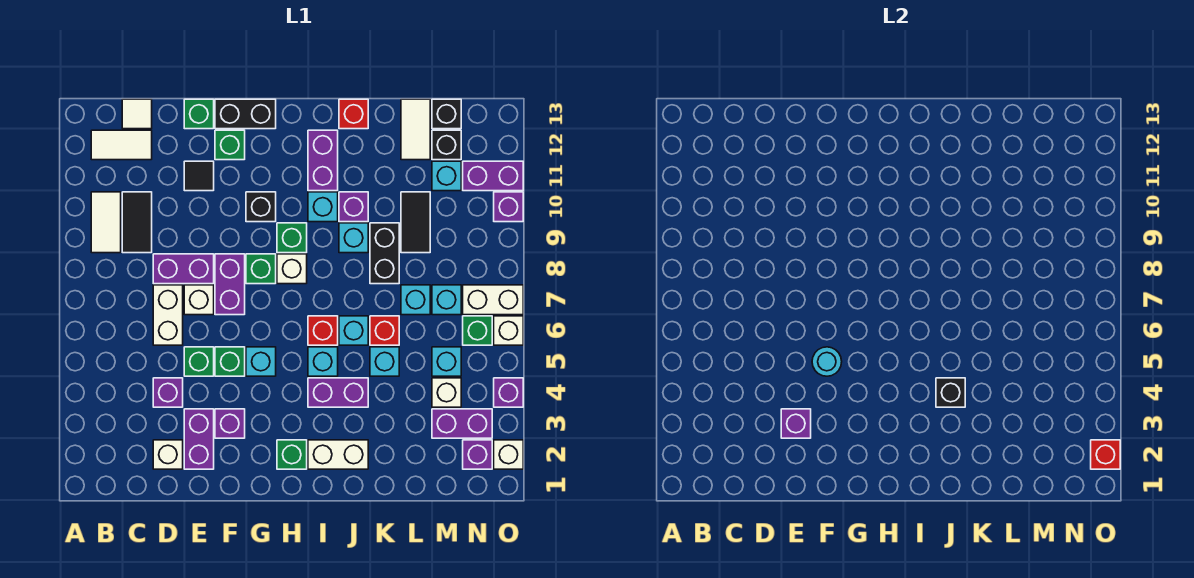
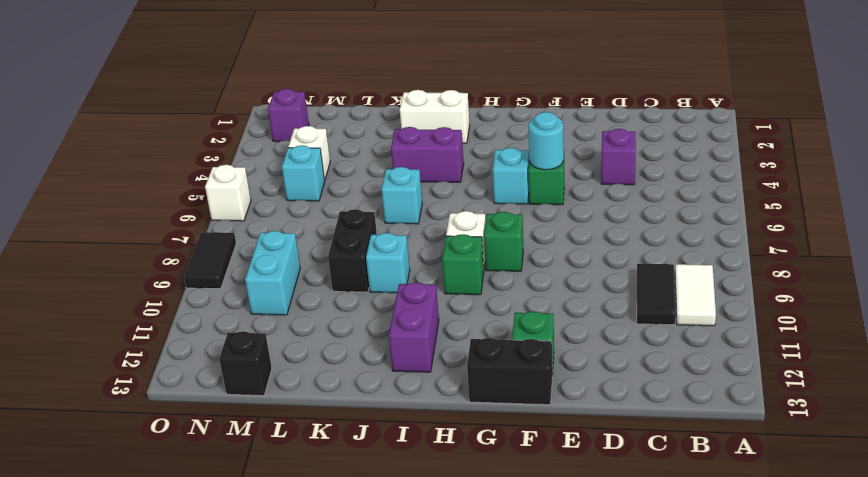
cyan 1x2 brick [245,231,300,315] -> none
black 1x2 tile [184,232,236,289] -> black 1x2 tile moved to [401,192,430,253]
none -> white 1x2 tile [91,130,152,160]
none -> white 1x1 tile [122,99,152,129]
none -> white 1x1 brick [153,440,183,469]
none -> white 1x2 brick [153,285,183,345]

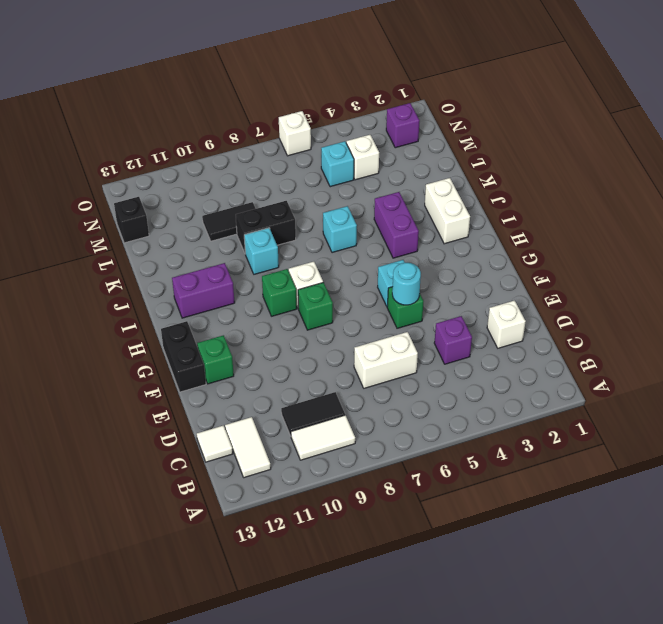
none -> purple 1x2 brick [153,254,214,284]
none -> purple 1x2 brick [184,409,214,469]
none -> green 1x1 brick [184,347,214,376]
none -> white 1x1 brick [184,285,214,315]

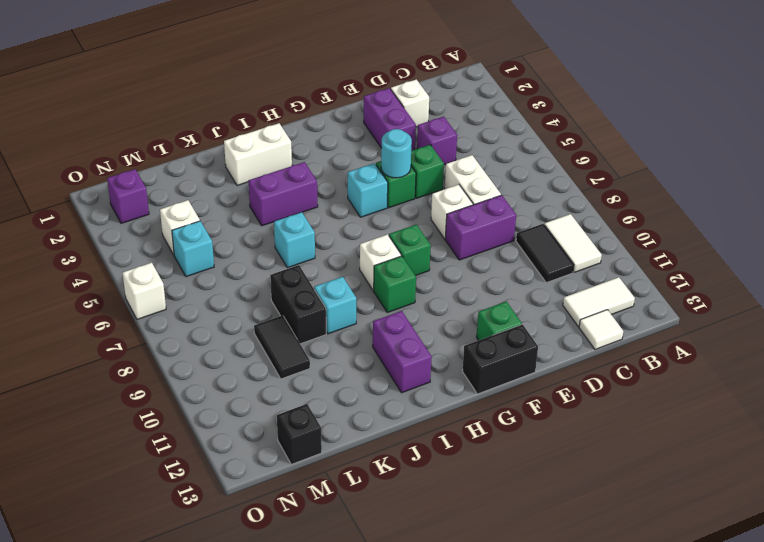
none -> black 1x1 tile [184,161,214,191]
none -> green 1x1 brick [184,99,214,129]
none -> purple 1x1 brick [215,409,245,438]
none -> purple 1x2 brick [215,254,245,315]

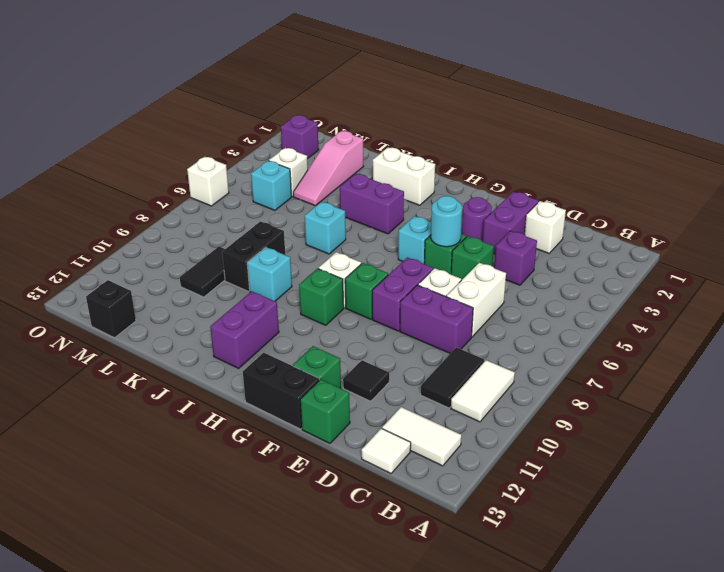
purple 1x1 round brick [462,197,492,242] -> purple 1x1 brick [215,409,245,438]
pink 1x3 slope [293,131,363,206] -> none
none -> black 1x1 brick [246,192,276,222]
none -> green 1x1 brick [277,440,307,469]
none -> cyan 1x1 brick [308,347,338,376]
none -> red 1x1 brick [308,316,338,345]

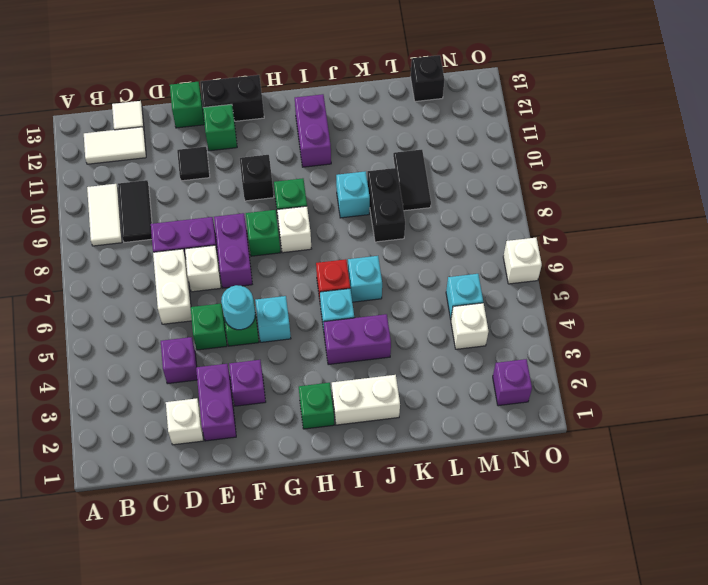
none -> cyan 1x1 brick [308,192,338,222]
none -> purple 1x1 brick [339,192,368,222]
none -> red 1x1 brick [339,99,368,129]
none -> cyan 1x1 brick [370,347,399,376]

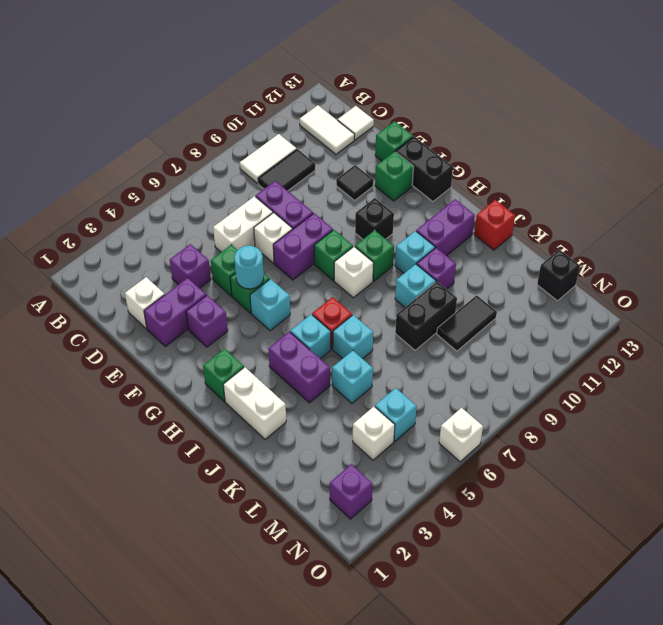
none -> red 1x1 brick [370,316,399,345]
none -> cyan 1x1 brick [401,285,430,315]
none -> white 1x2 tile [401,99,430,160]
none -> purple 1x2 brick [432,409,492,438]

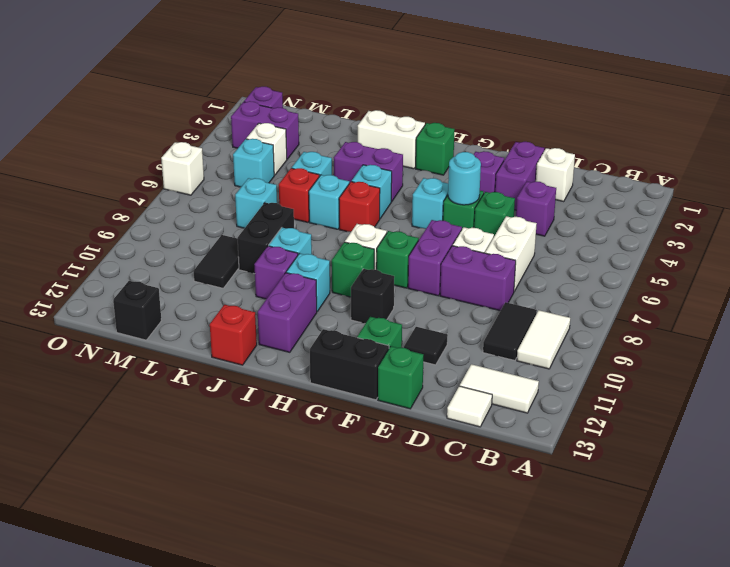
none -> white 1x2 tile [401,99,430,160]
none -> cyan 1x1 brick [432,285,461,315]
none -> cyan 1x1 brick [432,161,461,191]
none -> black 1x1 brick [432,130,461,160]

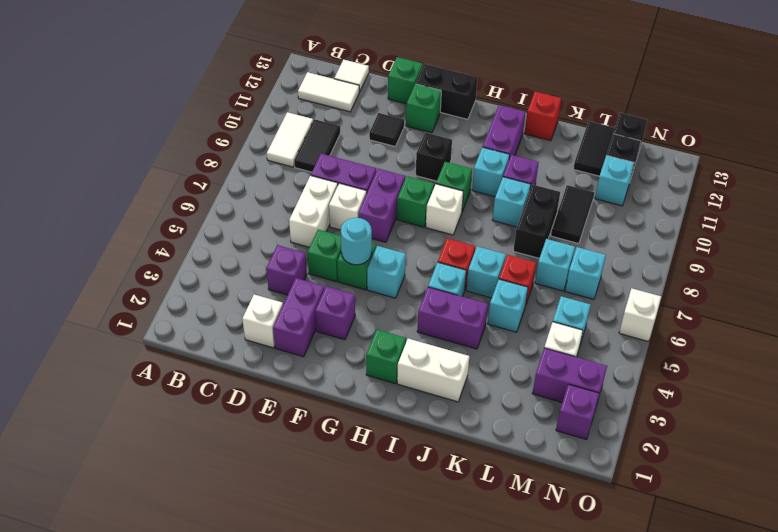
black 1x2 tile [573,121,615,176] -> white 1x2 tile [401,99,430,160]
none -> green 1x1 brick [463,316,492,345]
none -> white 1x2 brick [463,285,523,315]
none -> purple 1x2 brick [463,161,523,191]
none -> white 1x1 brick [494,440,523,469]

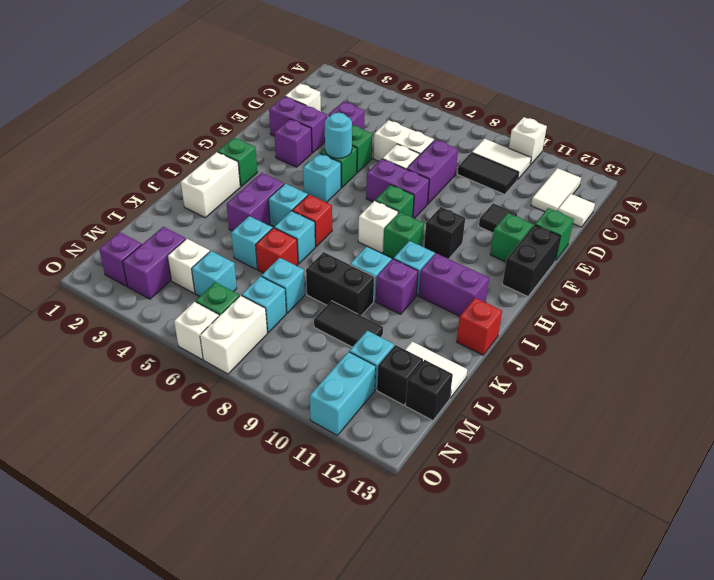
white 1x1 brick [509,117,547,165] -> white 1x1 brick moved to [494,440,523,469]
cyan 1x2 brick [310,352,376,436] -> purple 1x2 brick [463,161,523,191]
none -> purple 1x1 brick [494,378,523,407]
none -> purple 1x1 brick [494,192,523,222]
none -> purple 1x1 brick [781,409,811,438]
none -> black 1x1 brick [936,378,965,407]

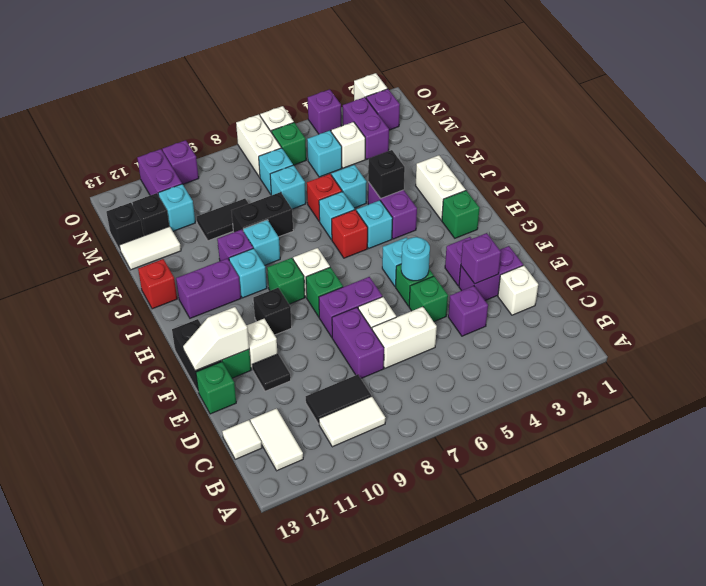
white 1x1 brick [247,319,278,370] -> none
white 1x2 slope [183,307,249,371] -> none
none -> red 1x1 brick [1091,440,1120,469]

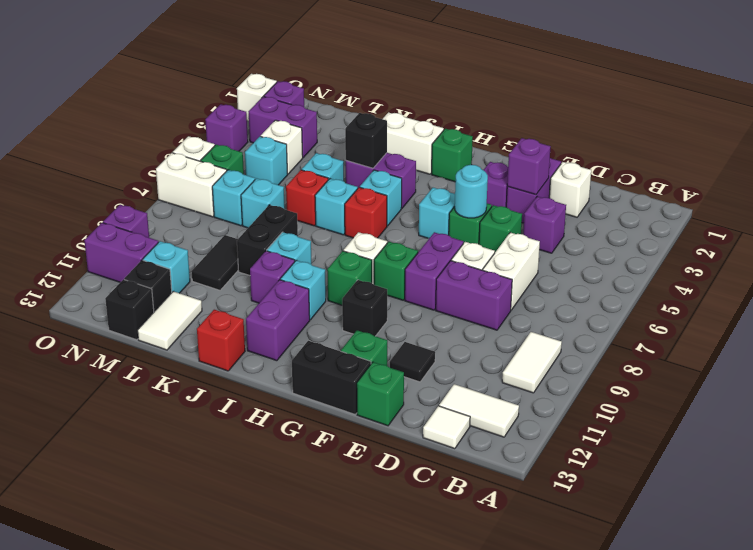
none -> black 1x2 tile [122,192,152,253]
none -> red 1x1 brick [1091,440,1120,469]

